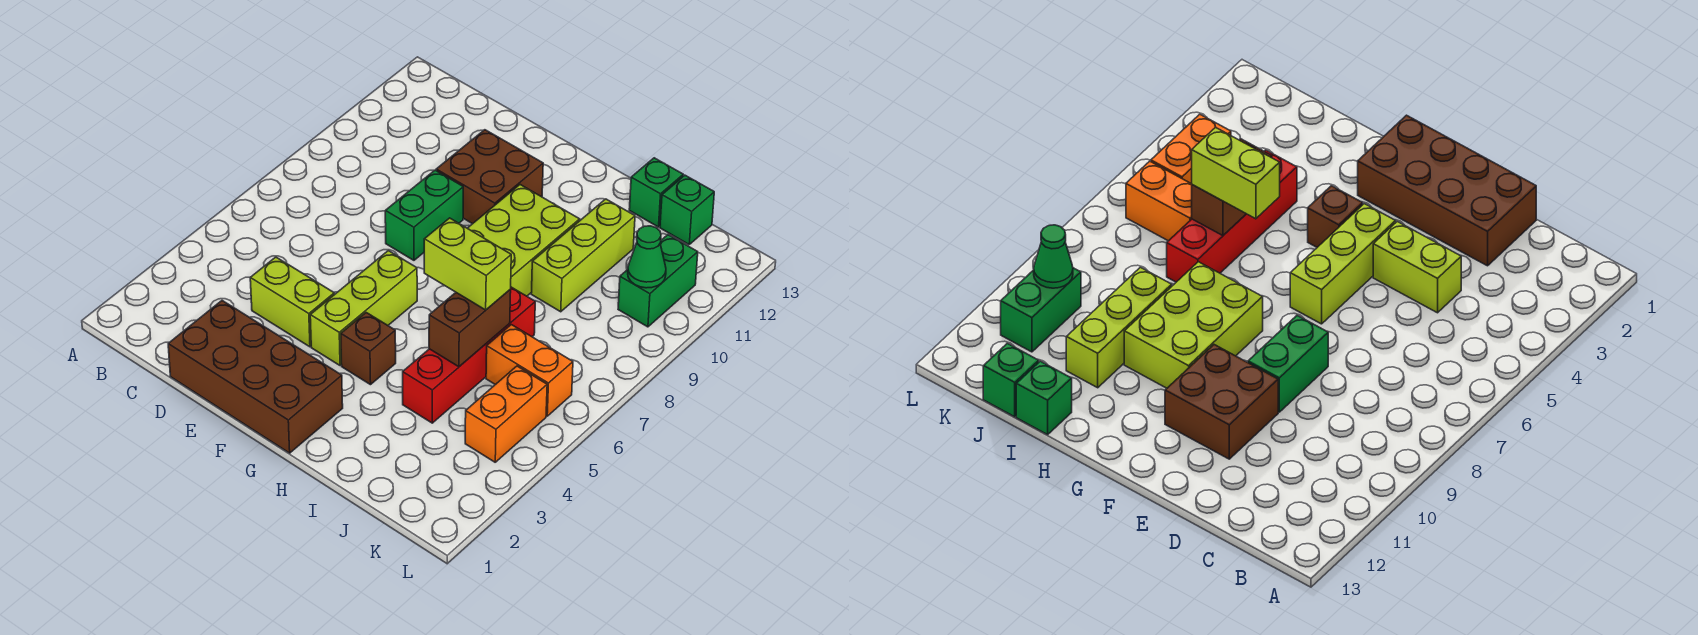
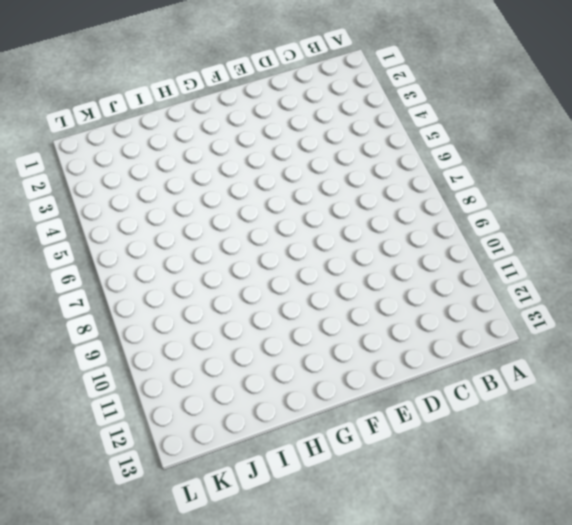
none -> brown 2x4 brick [168,301,343,453]
none -> lime 1x2 brick [250,257,334,347]
none -> green 1x2 brick [385,170,463,260]

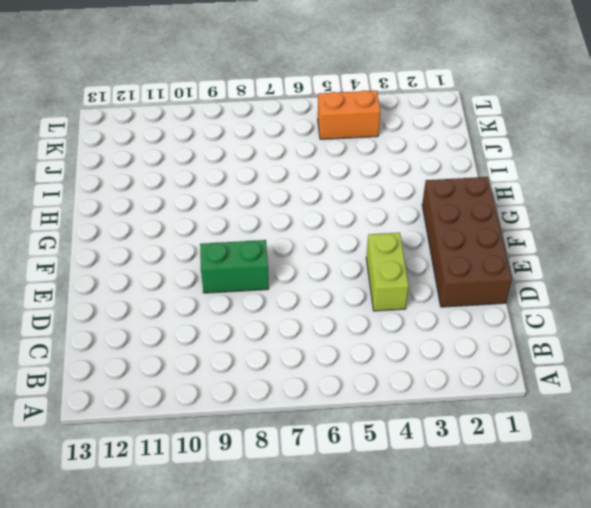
none -> brown 2x2 brick [436,130,543,224]
none -> lime 1x3 brick [310,251,417,365]
none -> brown 1x1 brick [341,313,396,385]

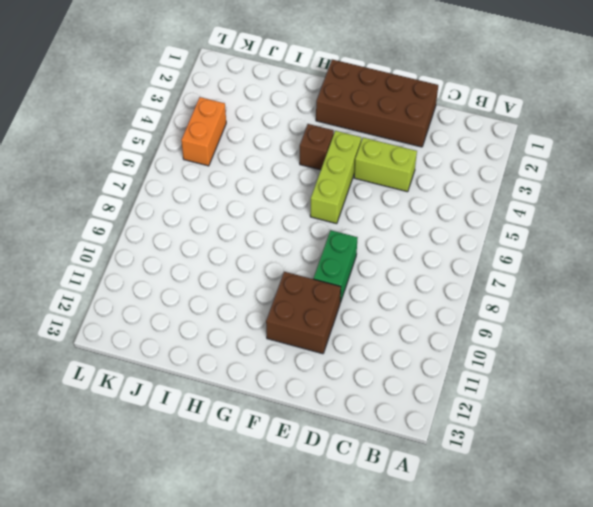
none -> lime 2x3 brick [468,185,580,296]
none -> red 1x4 brick [403,287,535,423]
none -> lime 1x3 brick [531,199,635,312]

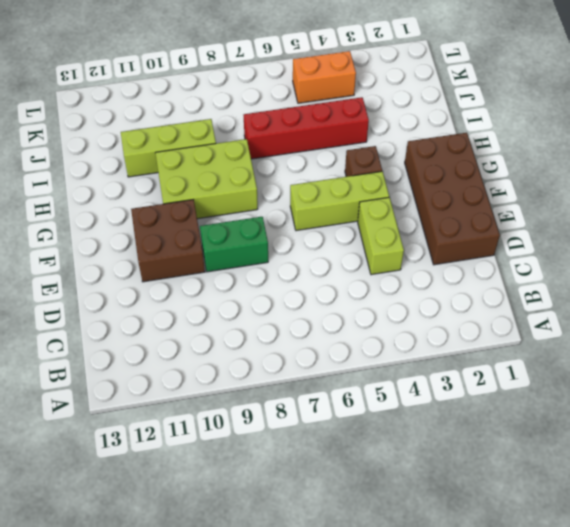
none -> green 1x1 brick [629,158,683,227]
none -> orange 1x2 brick [486,325,573,416]
none -> green 1x1 brick [660,175,714,244]

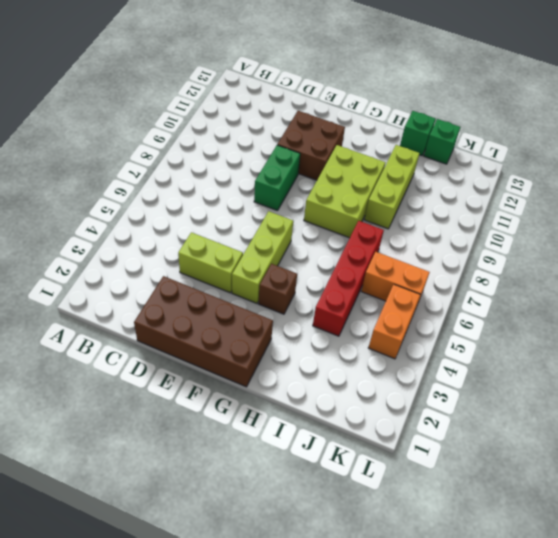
none -> green 1x2 brick [618,235,698,327]
none -> brown 1x2 brick [429,290,511,367]
none -> green 1x1 cone [628,226,666,288]

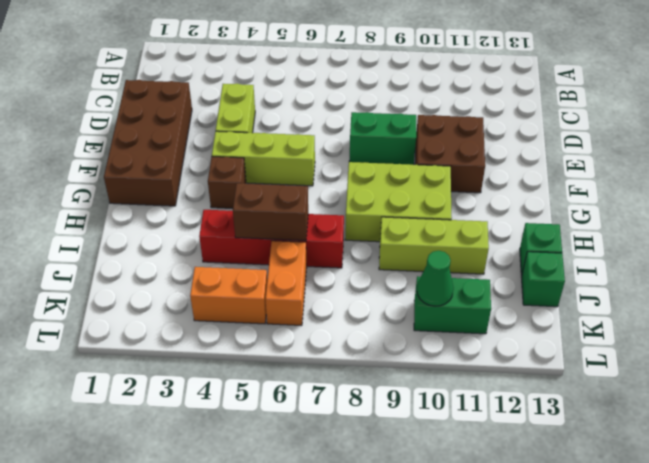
none -> lime 1x2 brick [424,218,511,310]

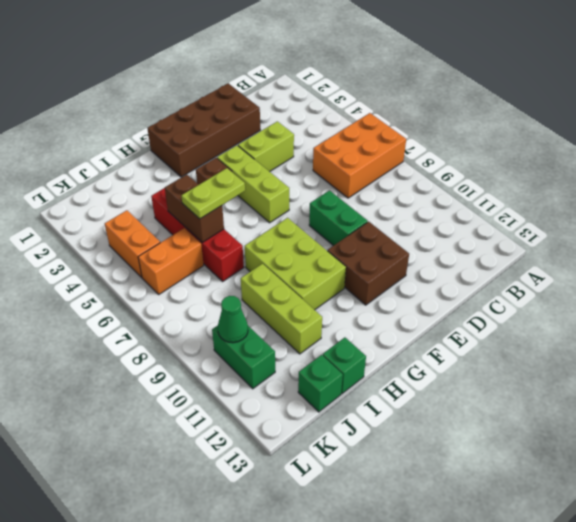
orange 2x3 brick [313,113,406,198] -> none
lime 1x2 plate [181,168,245,219] -> lime 1x2 brick [424,218,511,310]

